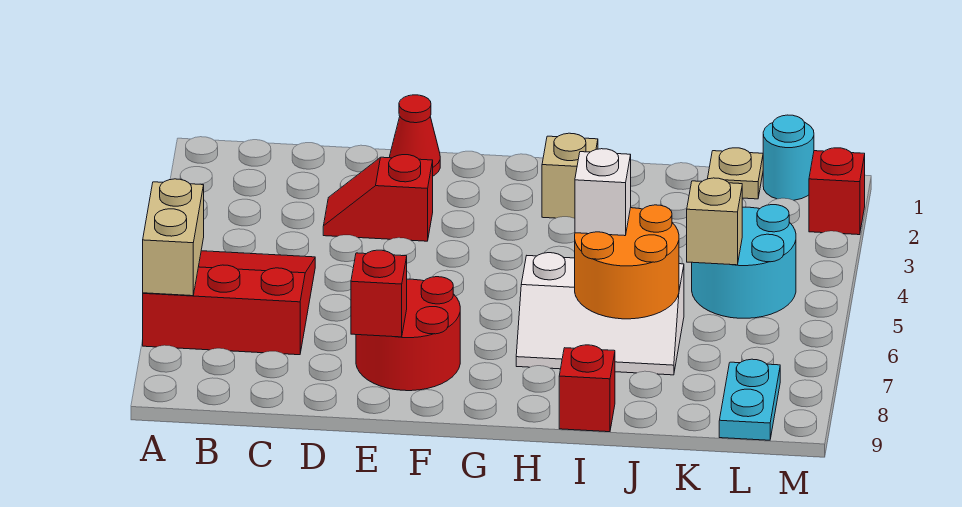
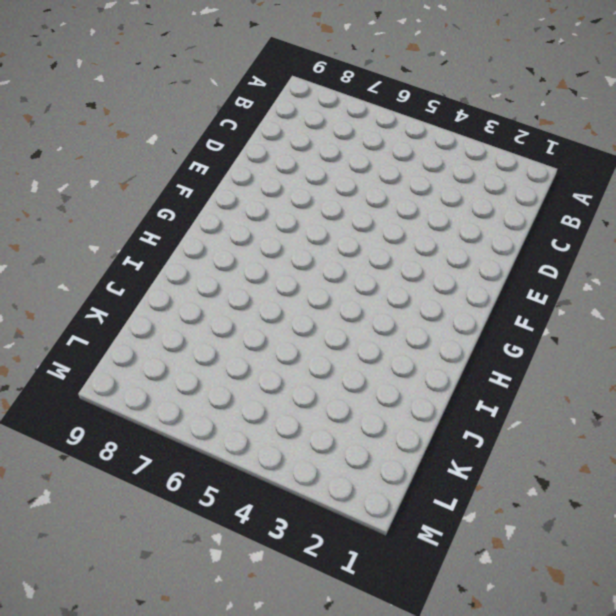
none -> red 3x3 slope [143,251,315,355]
none -> red 1x2 slope [323,155,433,241]
none -> red 1x1 cone [390,95,440,176]

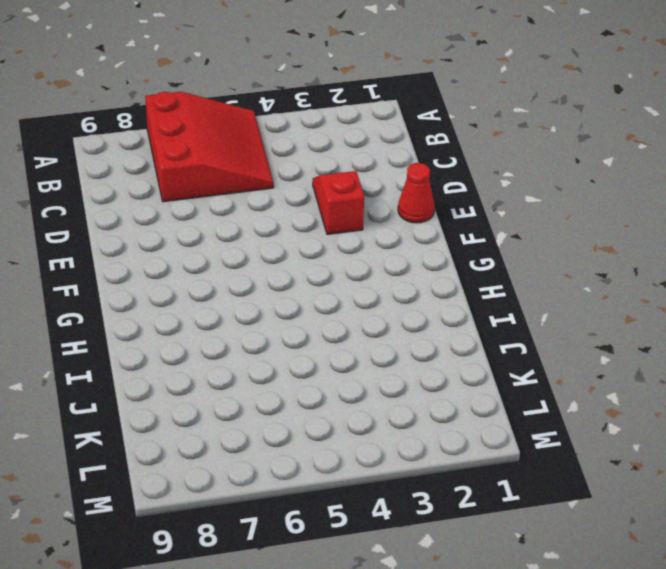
none -> red 2x2 round brick [356,277,460,391]
none -> tan 1x1 brick [542,133,598,218]
none -> white 2x3 slope [516,253,684,375]

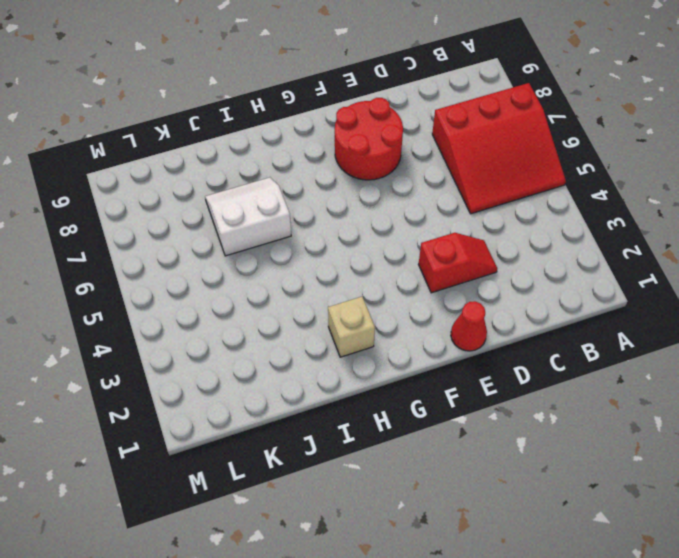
white 2x2 slope [205,177,291,256] -> white 2x3 slope [516,253,684,375]
none -> red 1x1 brick [559,345,615,432]
none -> tan 1x1 plate [708,148,763,199]
none -> cyan 2x2 round brick [692,205,796,318]

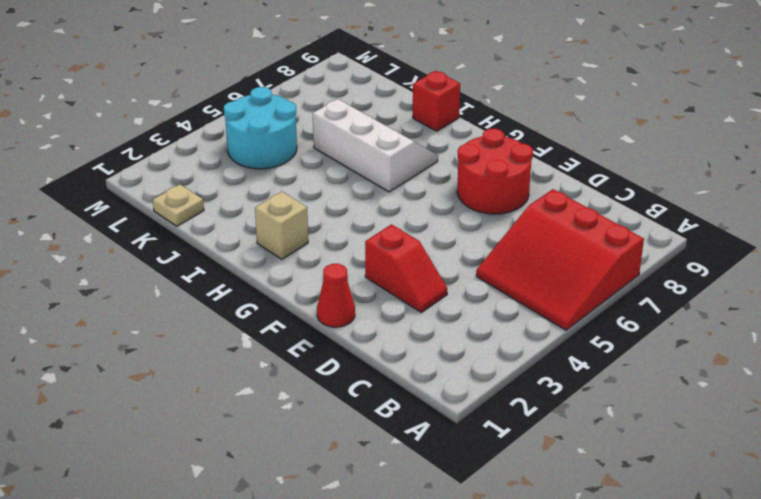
none -> cyan 1x1 round brick [763,115,814,200]
none -> cyan 1x2 plate [719,359,780,440]
none -> red 1x1 brick [809,148,865,235]

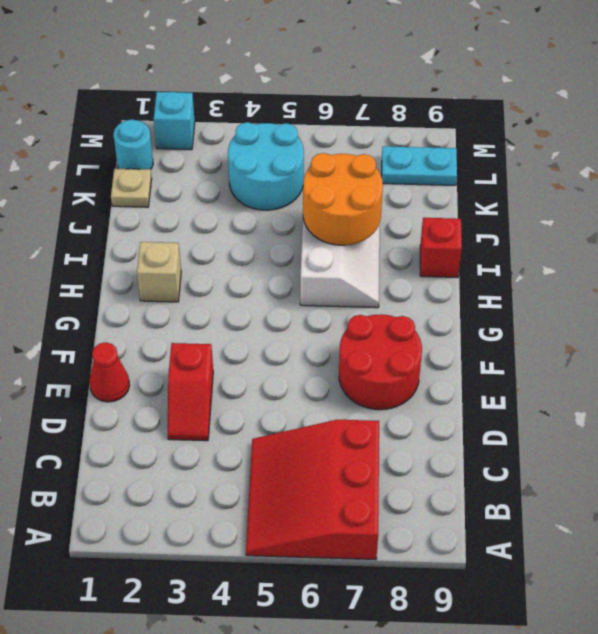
cyan 1x1 brick [154,92,195,150] -> red 1x1 brick [809,148,865,235]
none -> tan 1x2 brick [143,179,204,296]
none -> red 1x1 brick [351,250,407,337]
none -> tan 1x1 brick [687,178,742,265]

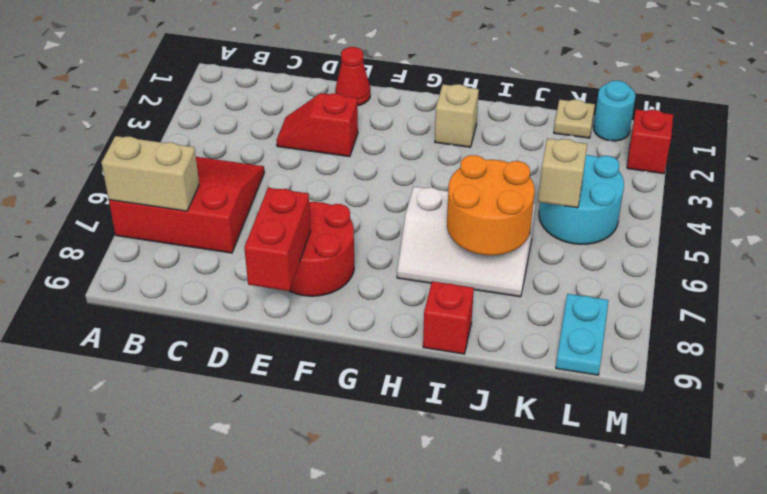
tan 1x2 brick [101,136,199,211] -> tan 1x2 brick turned to [143,179,204,296]
red 1x2 brick [244,188,310,291] -> red 1x1 brick [351,250,407,337]
none -> white 1x1 brick [575,149,631,236]

